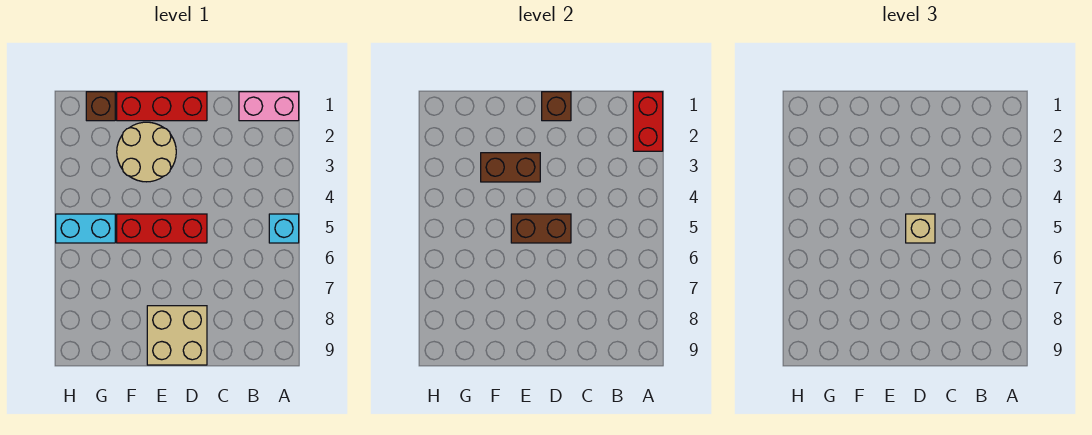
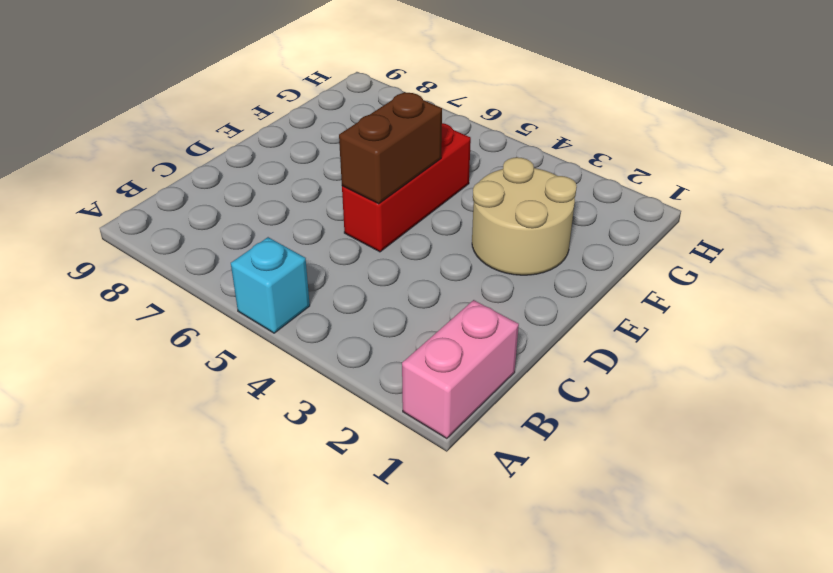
none -> red 1x3 brick [117,92,207,121]
none -> tan 2x2 brick [147,306,207,365]
none -> brown 1x1 brick [86,92,115,121]

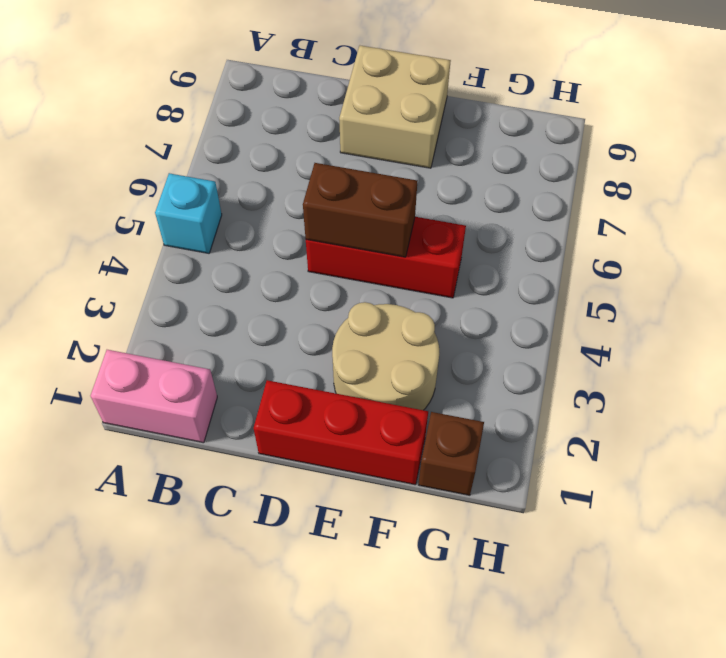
none -> cyan 1x2 brick [56,214,115,243]
none -> red 1x2 brick [633,92,663,151]
none -> brown 1x1 brick [542,92,571,121]

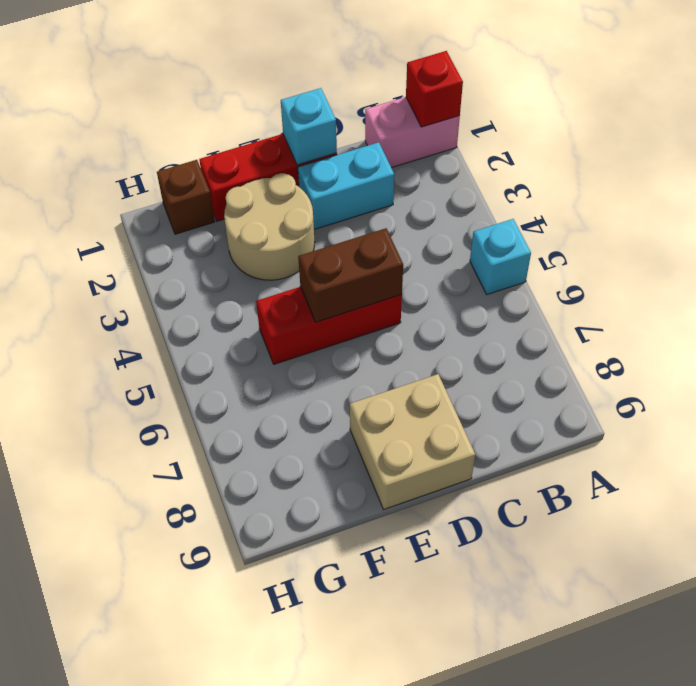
red 1x1 brick [406,51,463,127] -> red 1x2 brick [633,92,663,151]
cyan 1x2 brick [298,142,394,229] -> cyan 1x2 brick moved to [56,214,115,243]
cyan 1x1 brick [281,88,337,165] -> brown 1x1 brick [542,92,571,121]
none -> brown 1x2 brick [481,153,540,182]
none -> tan 1x1 brick [906,214,935,243]

